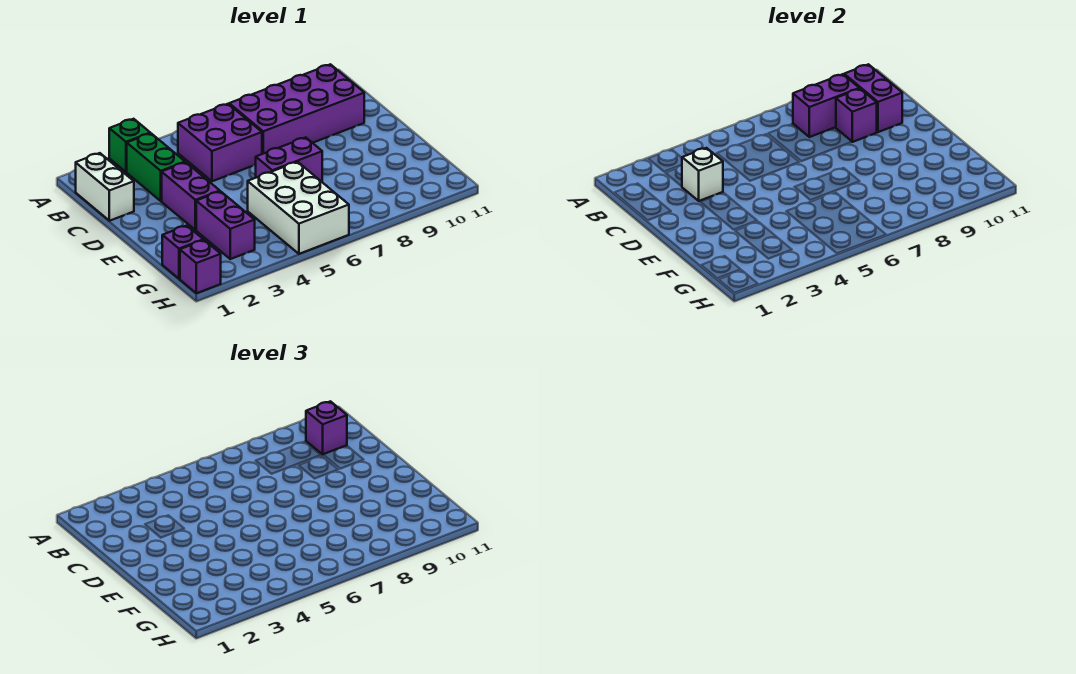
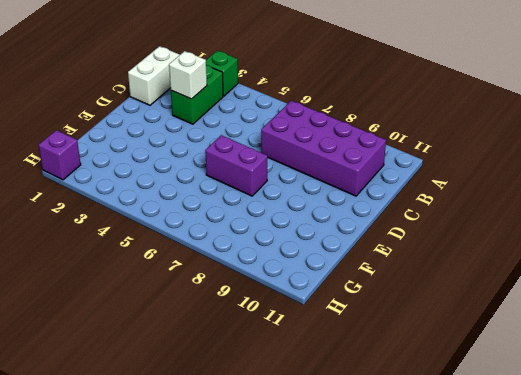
none -> purple 2x2 brick [178,104,262,181]
none -> purple 1x2 brick [162,162,220,230]
none -> purple 1x2 brick [196,191,255,259]

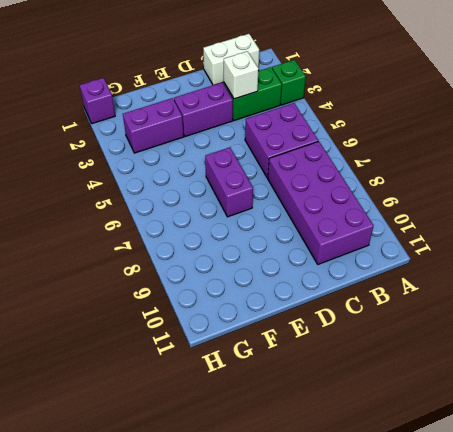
none -> white 2x3 brick [248,162,349,254]
none -> purple 1x1 brick [162,226,203,279]
none -> purple 1x2 brick [793,74,859,137]

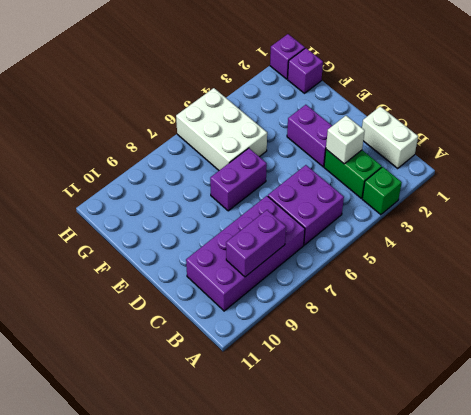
none -> purple 1x2 brick [196,191,255,259]
none -> purple 1x2 brick [844,64,902,132]
none -> purple 1x1 brick [836,89,877,142]

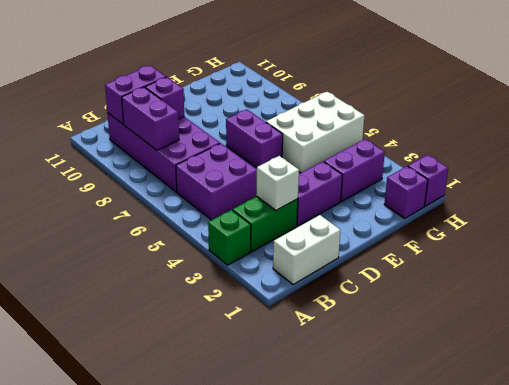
none -> purple 1x1 brick [306,401,347,454]

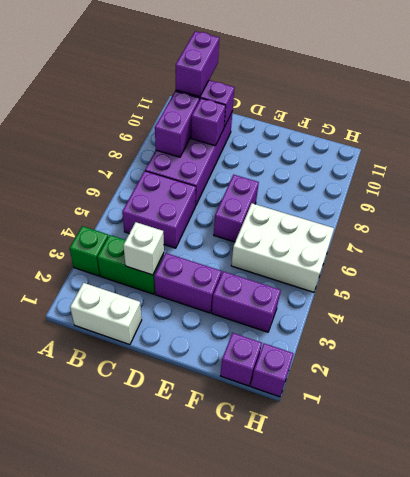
purple 1x2 brick [176,31,219,97] -> purple 1x1 brick [306,401,347,454]

